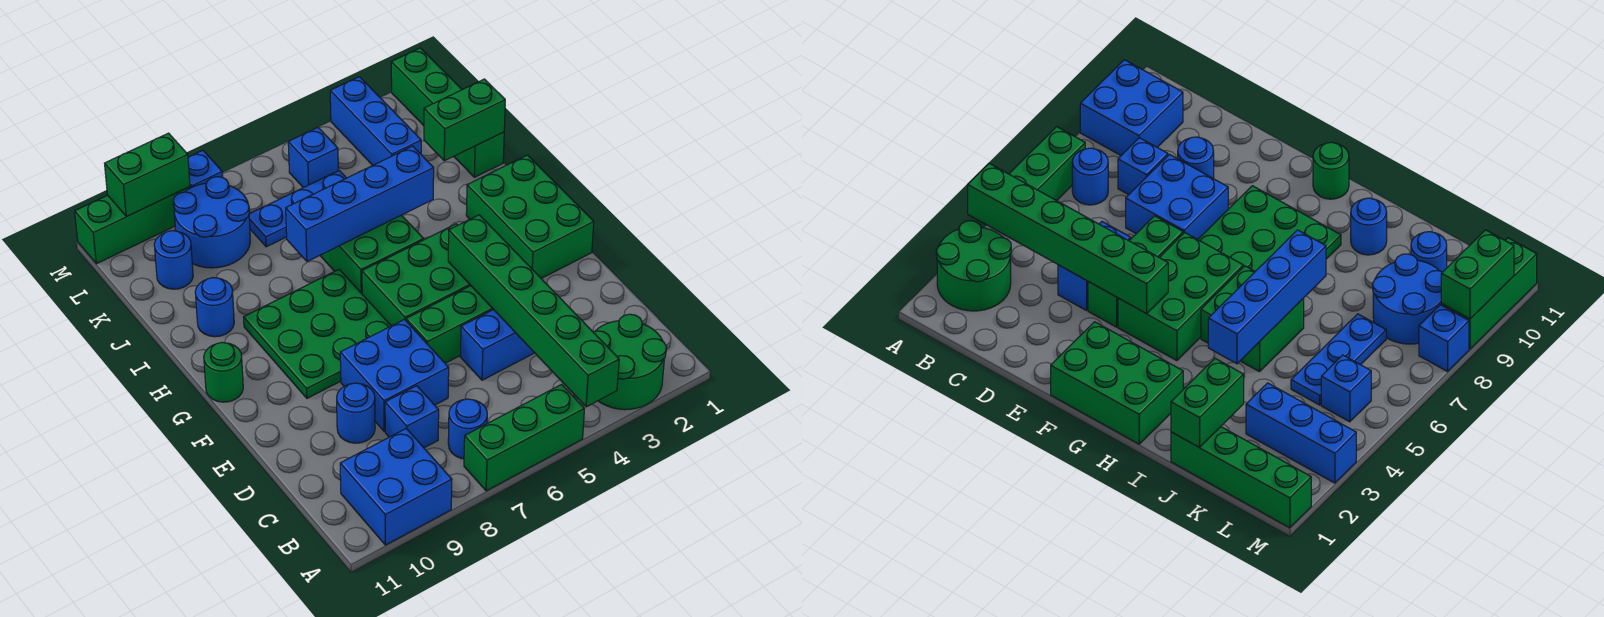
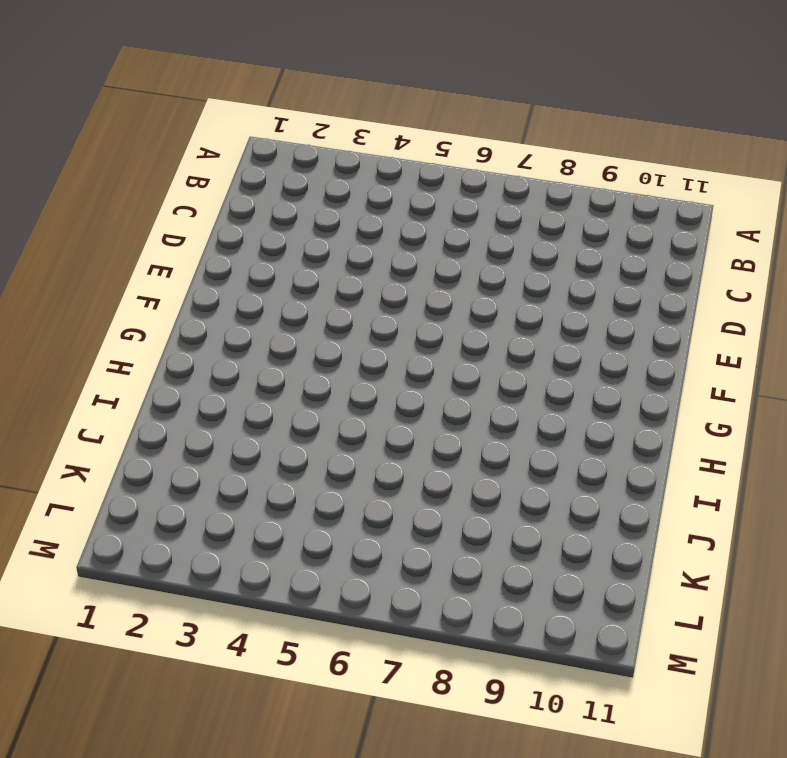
none -> green 2x2 round brick [594,314,667,410]
none -> green 1x3 brick [464,384,585,491]
none -> blue 2x2 brick [340,428,452,545]

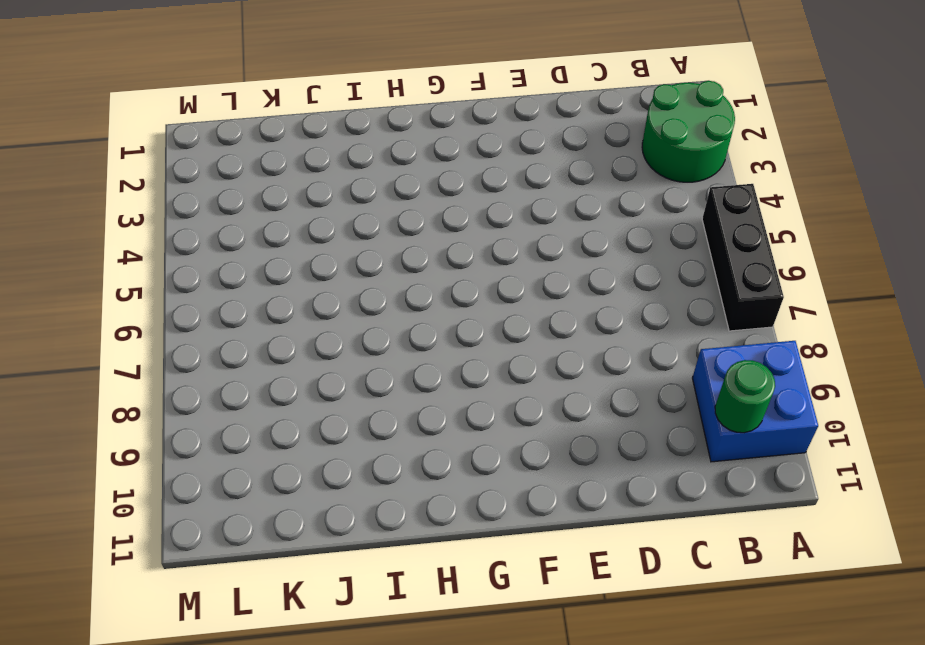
black 1x3 brick [702,184,784,331] -> green 1x3 brick [464,384,585,491]
green 1x1 round brick [715,360,775,433] -> green 1x1 round brick moved to [204,342,243,402]
none -> blue 1x1 round brick [448,399,487,459]
none -> blue 1x1 brick [385,386,439,448]
none -> blue 1x2 brick [460,310,534,380]

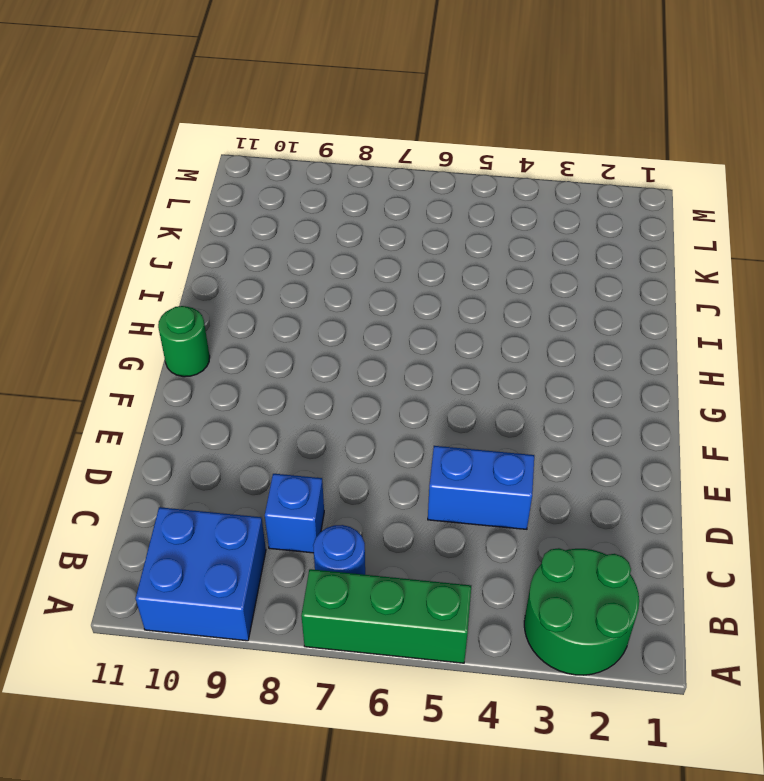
none -> blue 2x2 brick [340,319,449,431]
none -> blue 1x1 round brick [337,383,375,443]
none -> green 1x3 brick [406,286,494,363]

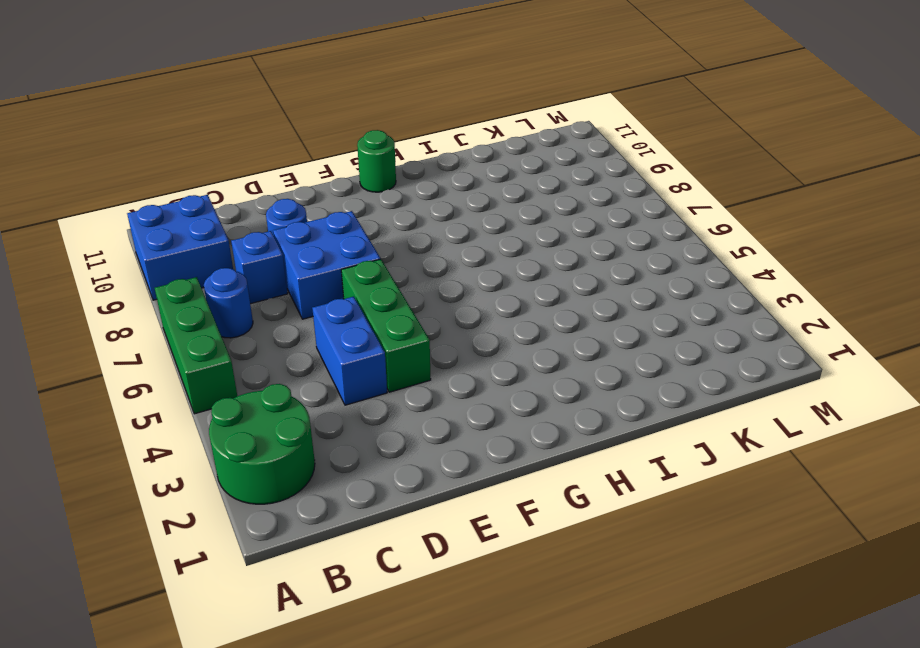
none -> green 2x3 brick [466,155,594,279]
none -> green 2x3 brick [362,224,471,326]
none -> green 3x3 plate [243,269,391,398]

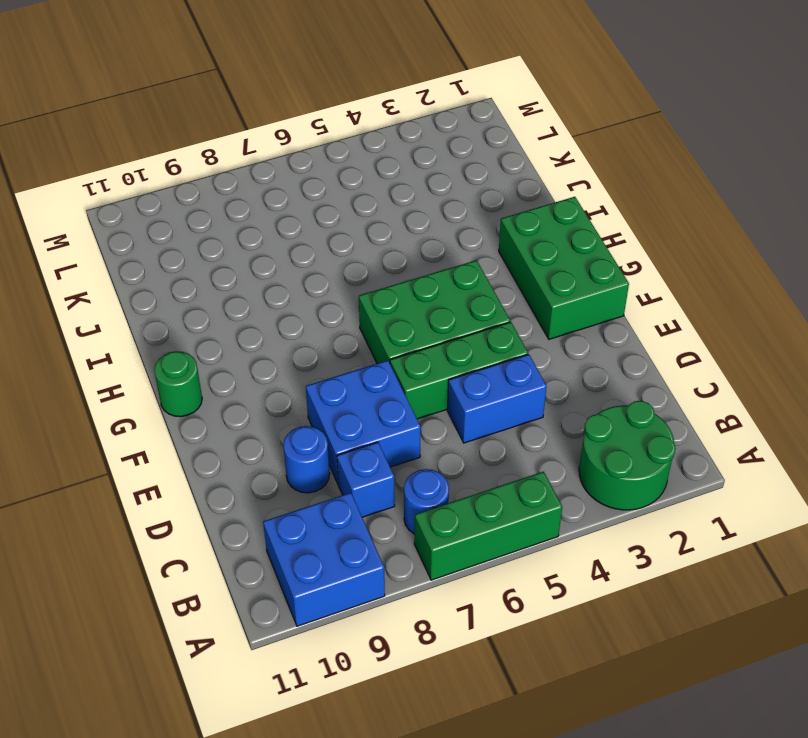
none -> green 3x3 plate [243,269,391,398]
none -> green 2x2 brick [320,215,424,293]
none -> blue 1x1 round brick [195,278,234,337]

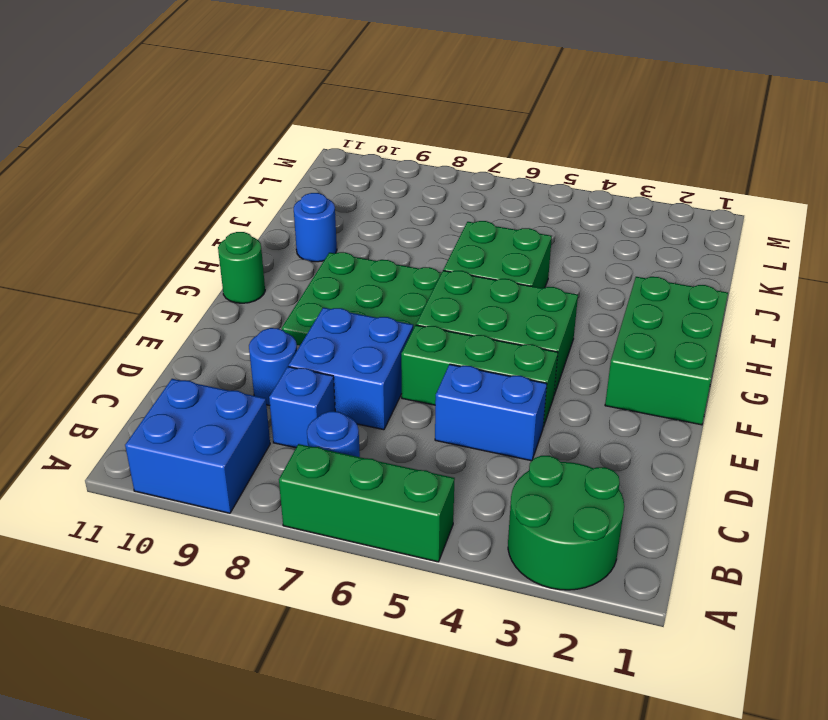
none -> green 1x4 brick [391,48,504,177]
none -> blue 1x3 brick [330,77,421,165]
none -> blue 1x3 plate [249,170,346,247]

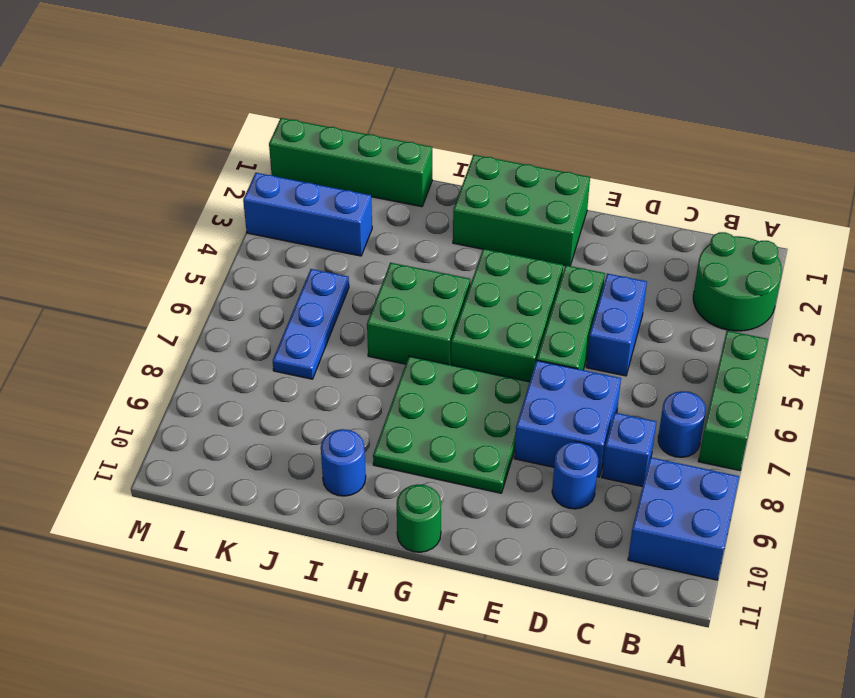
none -> blue 2x2 round brick [173,177,250,268]
none -> blue 1x1 round brick [154,231,193,289]
none -> blue 1x1 brick [288,127,338,188]

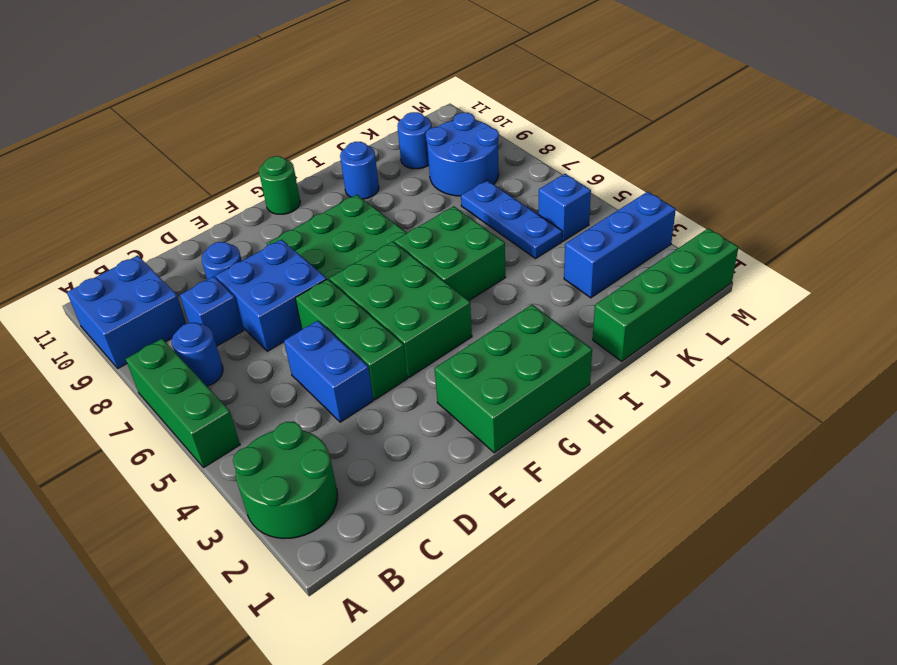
none -> blue 1x1 brick [188,151,223,188]
none -> green 1x3 brick [75,187,190,264]
none -> green 1x6 brick [448,215,619,407]

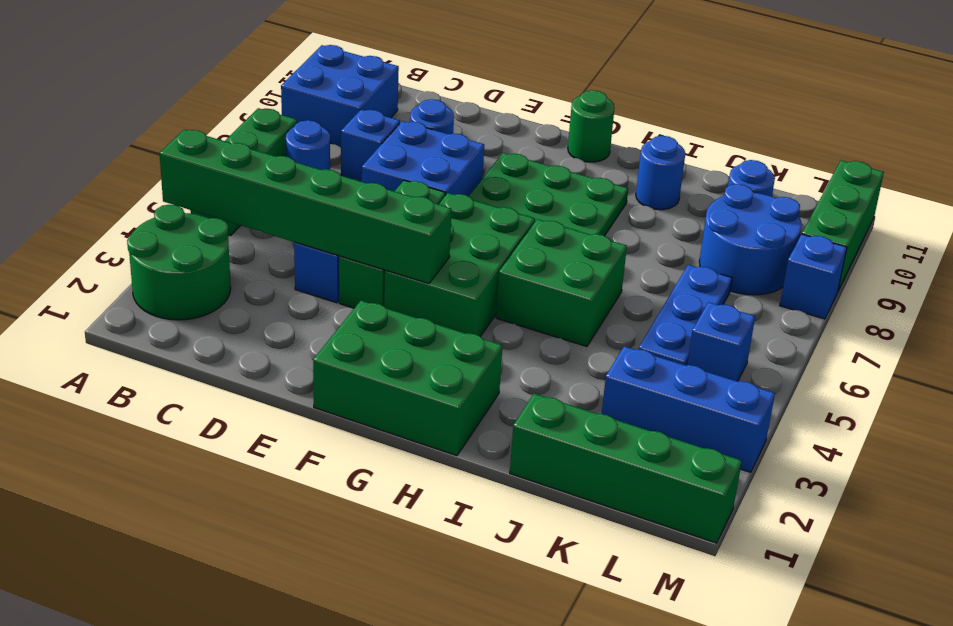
none -> blue 1x4 brick [286,146,434,262]
none -> green 1x2 brick [424,79,505,161]
none -> green 1x2 brick [104,133,190,217]

